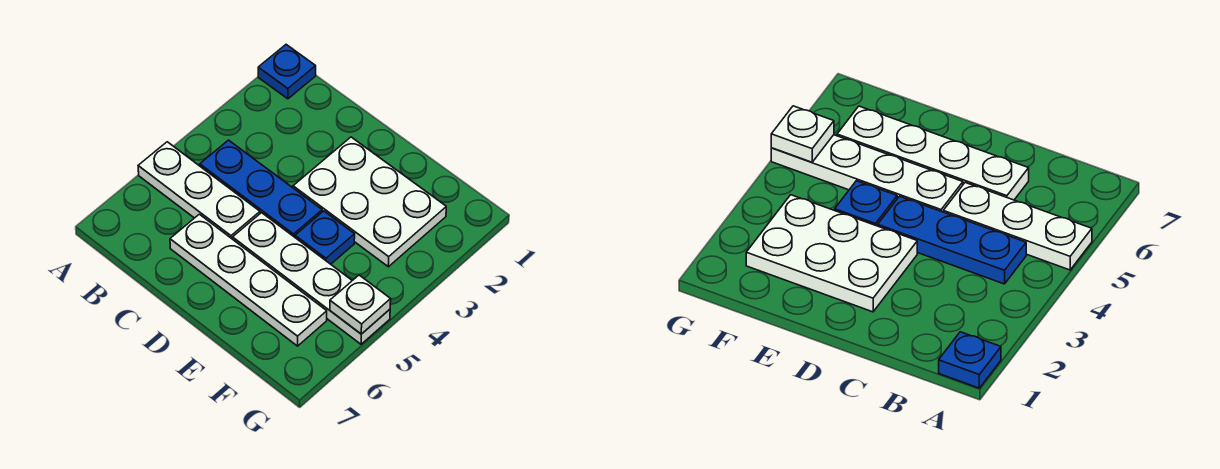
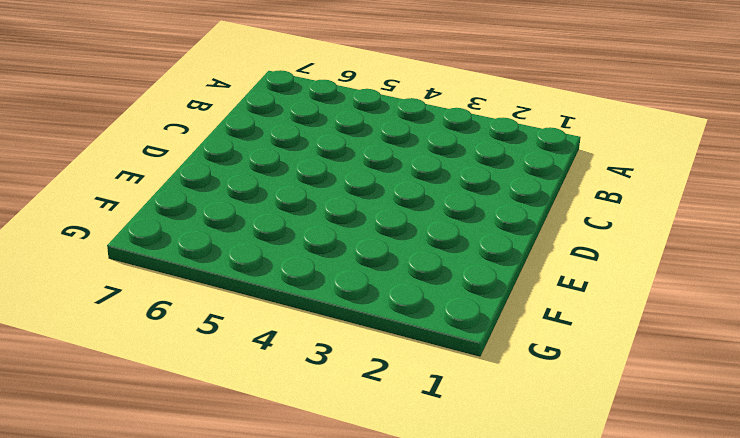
none -> blue 1x1 plate [258,45,316,99]
none -> white 1x3 plate [138,142,260,239]

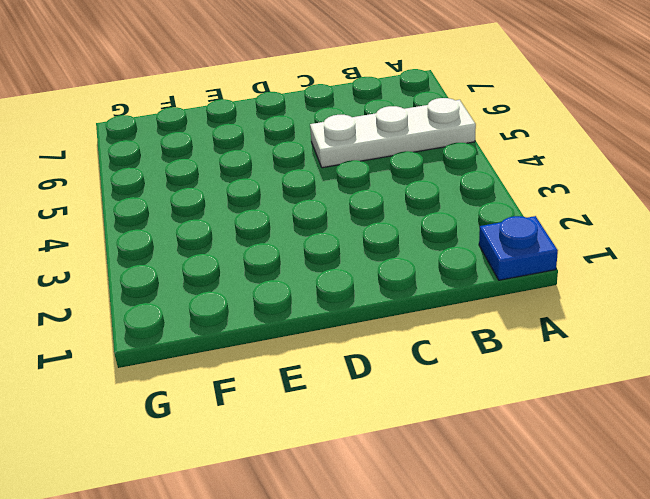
none -> blue 1x3 plate [200,140,322,237]
none -> white 1x4 plate [170,214,327,346]

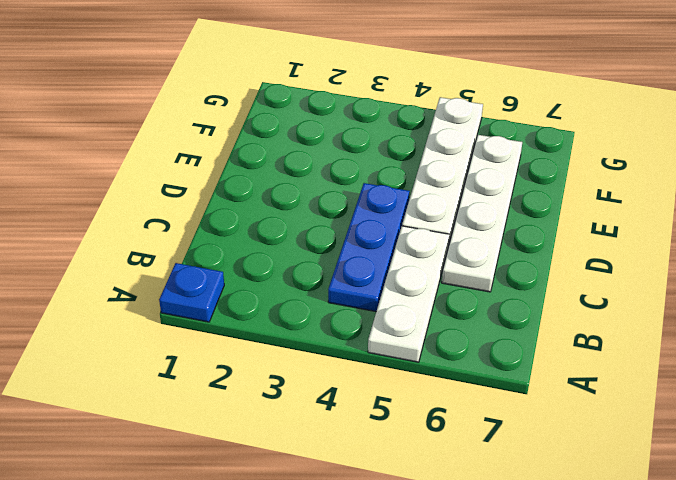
none -> white 2x3 plate [293,137,446,267]
none -> blue 1x1 plate [295,211,355,264]

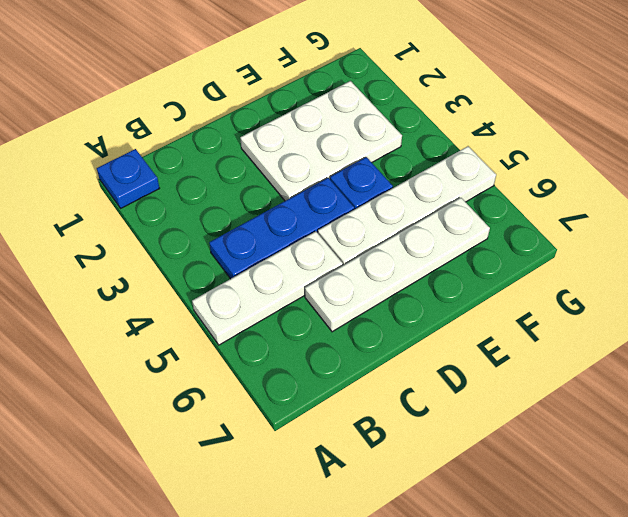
none -> white 1x1 plate [330,275,391,334]

